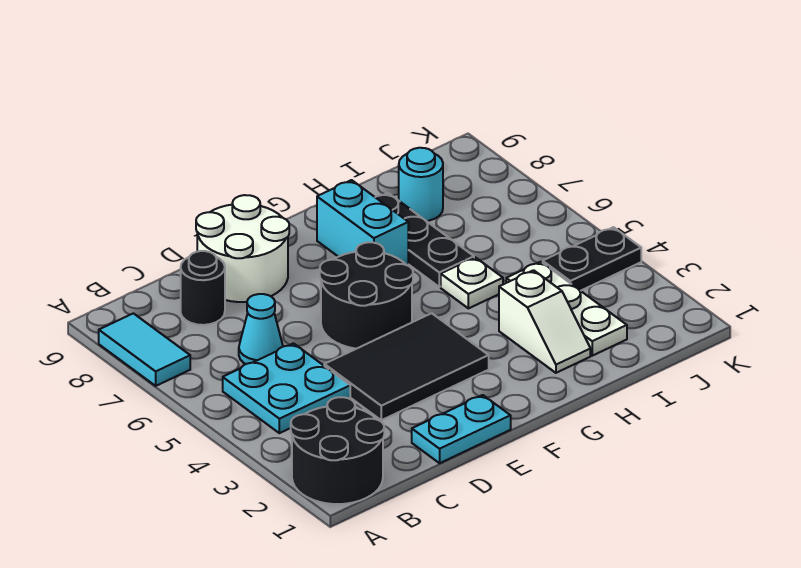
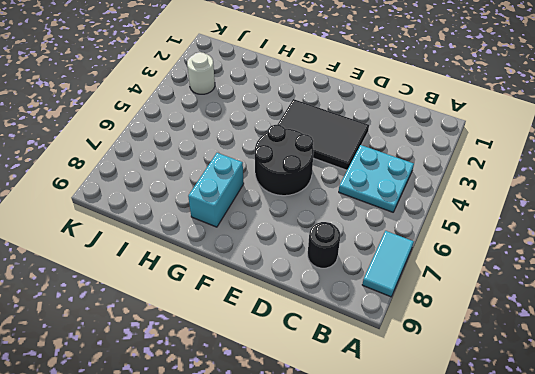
white 1x1 round brick [187,52,215,94] -> none
none -> black 2x2 round brick [291,397,384,504]
none -> cyan 1x1 cone [239,294,283,364]
none -> cyan 1x2 plate [412,395,511,463]

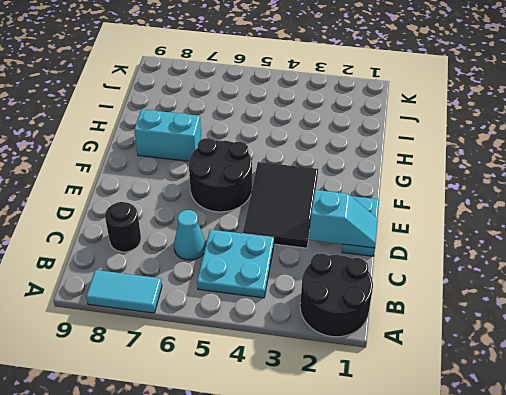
cyan 1x2 slope [309,190,378,248] -> none
none -> white 2x2 round brick [196,195,289,302]
none -> white 1x2 slope [499,270,590,373]
none -> white 1x1 plate [441,257,503,308]

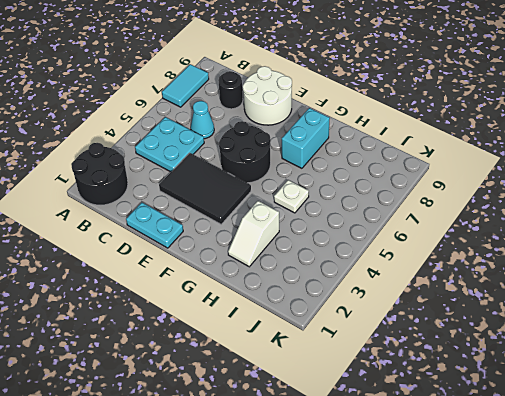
none -> black 1x3 plate [375,193,474,287]
none -> white 1x3 plate [506,262,627,356]
none -> cyan 1x1 round brick [399,148,443,221]

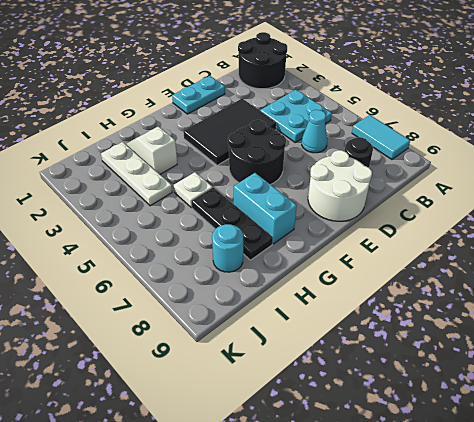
none -> black 1x2 plate [543,227,641,291]

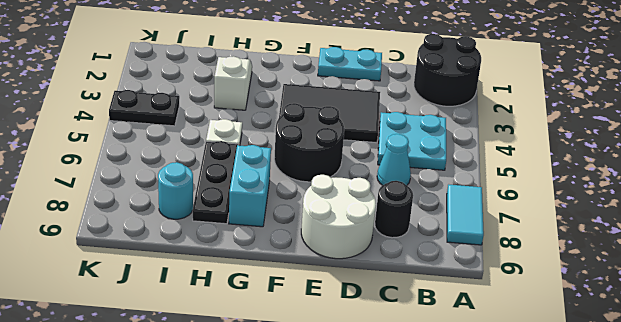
none -> white 1x3 plate [506,262,627,356]

